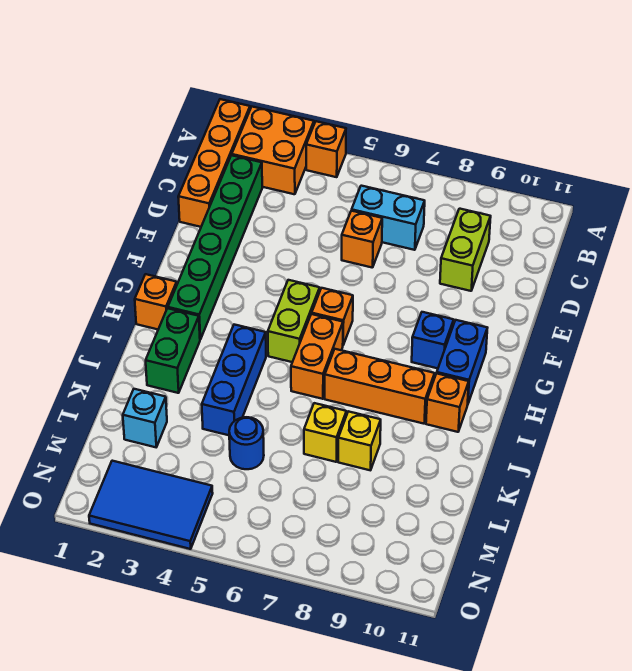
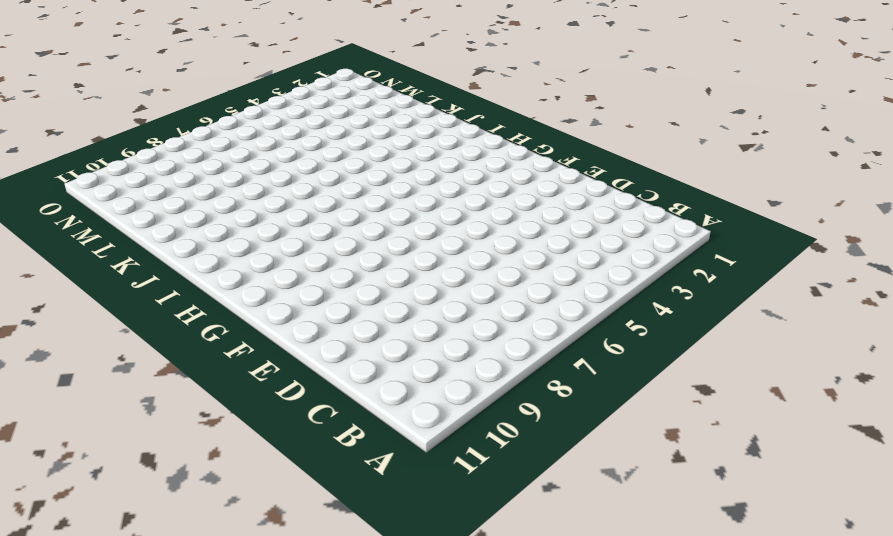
none -> orange 1x4 brick [178,99,250,227]
none -> orange 2x2 brick [232,107,314,194]
none -> orange 1x1 brick [306,121,346,177]

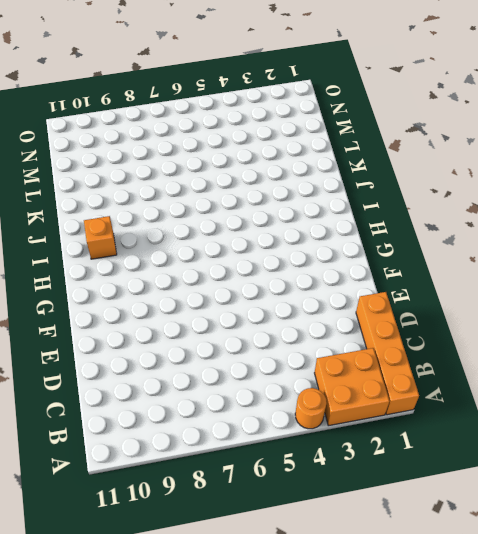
orange 1x1 round brick [295,388,327,429] -> orange 1x1 brick [306,121,346,177]
none -> green 1x6 brick [168,155,262,339]
none -> cyan 1x2 brick [352,186,425,250]
none -> lime 1x2 brick [440,209,491,291]

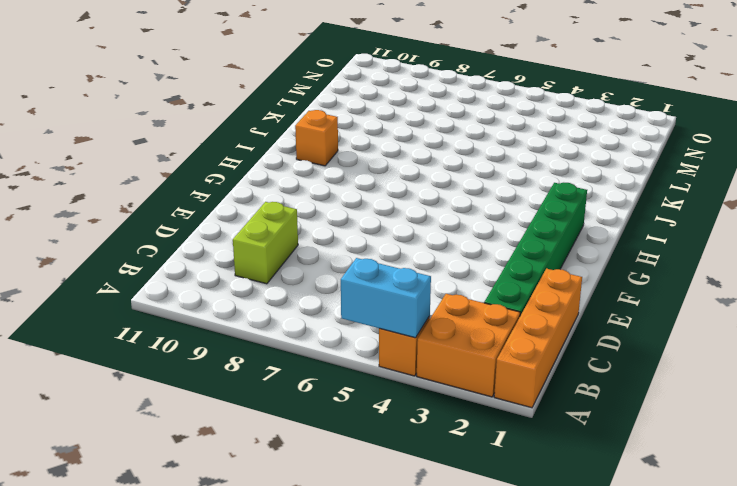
cyan 1x2 brick [341,258,431,338] -> cyan 1x2 brick moved to [352,186,425,250]
none -> orange 1x1 brick [342,211,382,268]
none -> lime 1x2 brick [268,280,320,362]
none -> orange 1x1 brick [312,288,353,345]

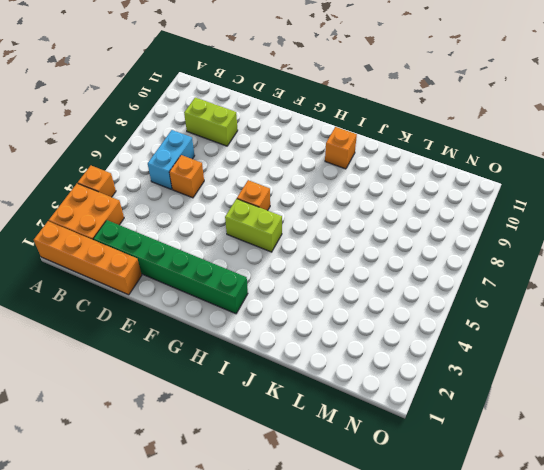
none -> blue 1x1 brick [412,312,454,368]
none -> blue 1x2 brick [437,320,487,403]
none -> orange 1x1 brick [135,274,177,329]

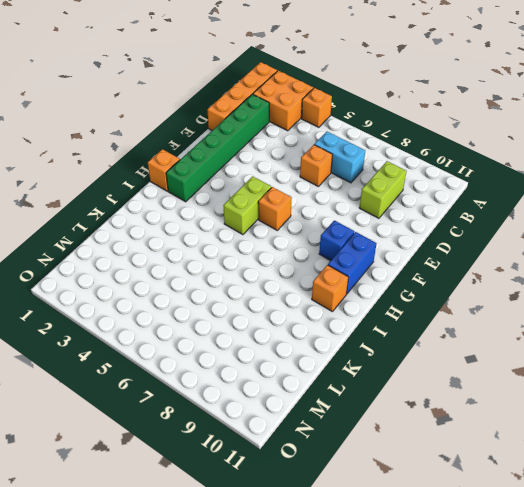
none -> orange 1x2 brick [291,314,343,399]
none -> green 1x2 brick [146,308,200,393]
none -> blue 1x3 brick [202,325,266,435]

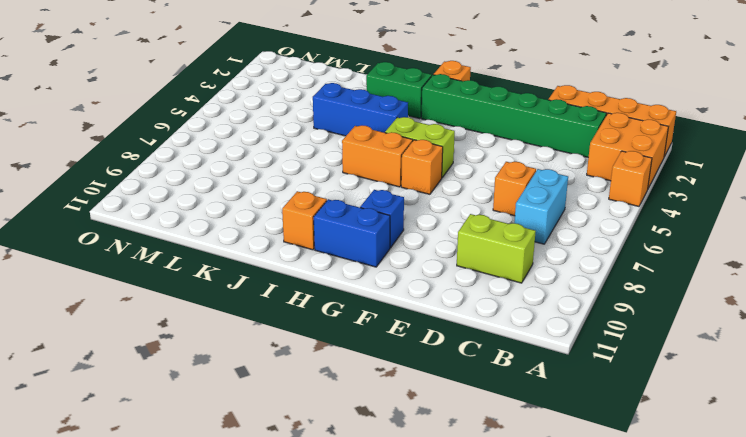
none -> orange 1x3 brick [325,349,435,424]
none -> yellow 1x1 brick [304,403,346,462]
none -> yellow 1x1 brick [338,411,381,470]

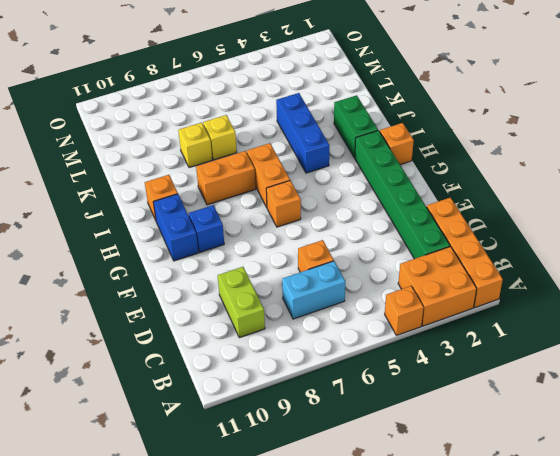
orange 1x2 brick [196,151,256,205] -> orange 1x3 brick [325,349,435,424]
none -> lime 1x2 brick [268,280,320,362]
none -> cyan 1x1 brick [123,389,167,447]
none -> blue 1x1 round brick [229,417,264,469]

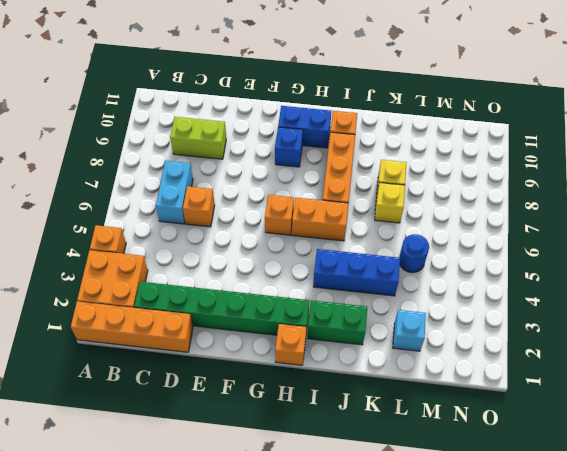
none -> lime 1x2 brick [268,280,320,362]
none -> blue 2x3 tile [89,461,213,549]

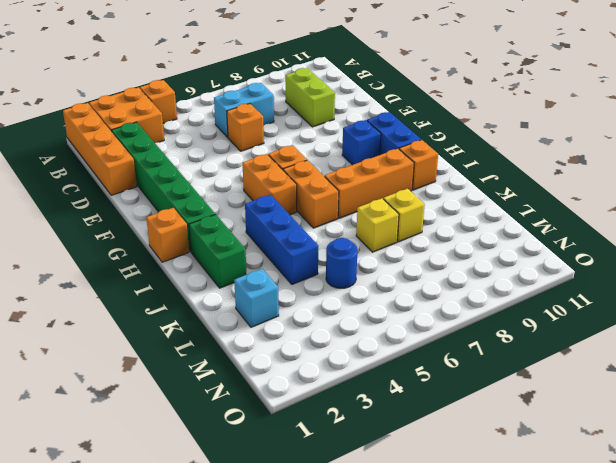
orange 1x2 brick [243,154,297,215] -> lime 1x2 brick [268,280,320,362]
none -> blue 2x3 tile [89,461,213,549]

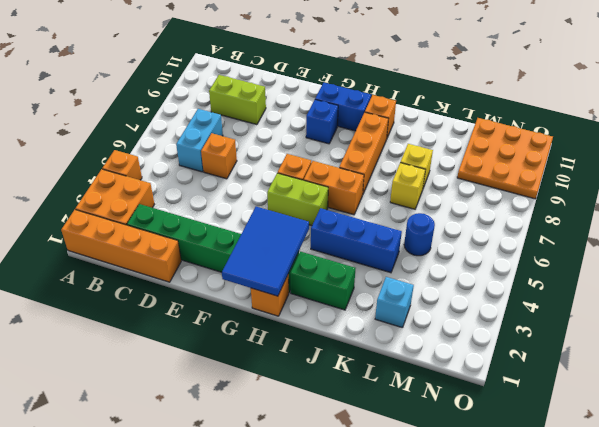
blue 2x3 tile [222,207,309,296] -> blue 2x3 tile moved to [89,461,213,549]
orange 3x3 plate [457,118,553,199] -> none

